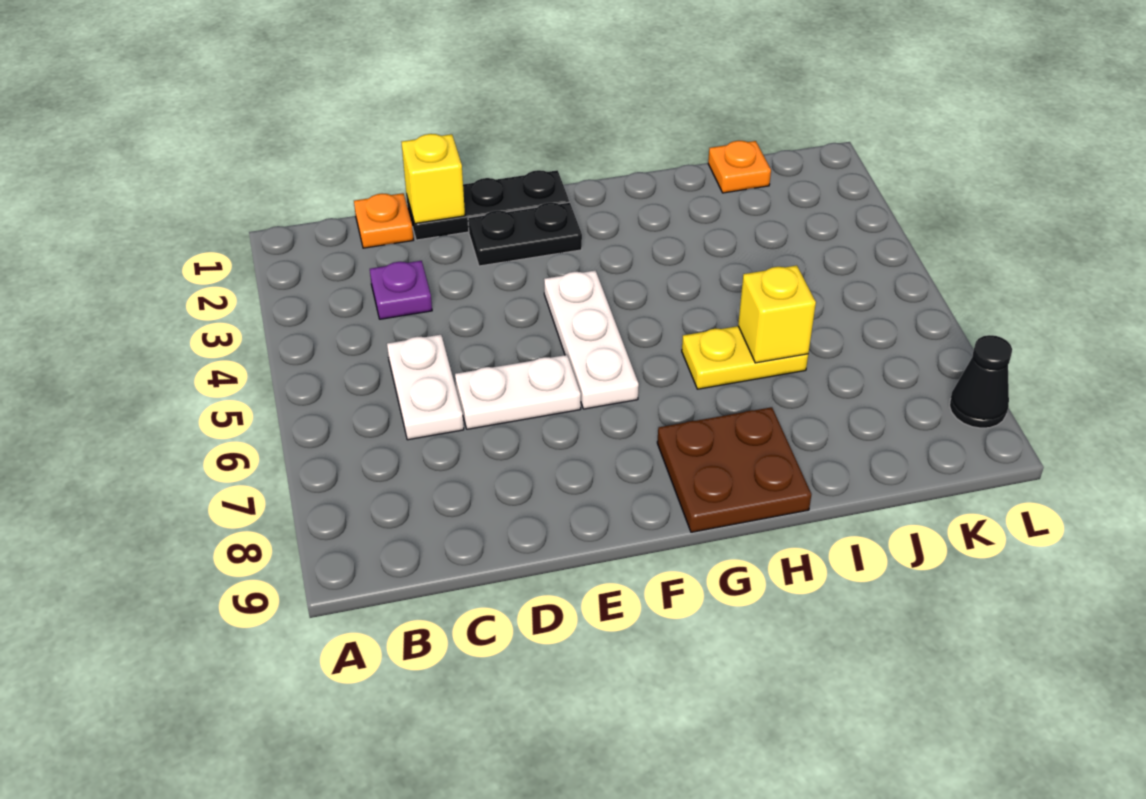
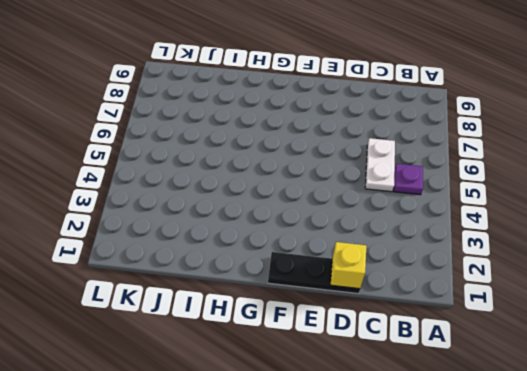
purple 1x1 plate [394,164,423,195] -> purple 1x1 plate moved to [370,261,432,319]
none -> orange 1x1 plate [354,193,413,248]
none -> white 1x2 plate [455,355,581,429]
none -> black 1x2 plate [468,202,582,266]

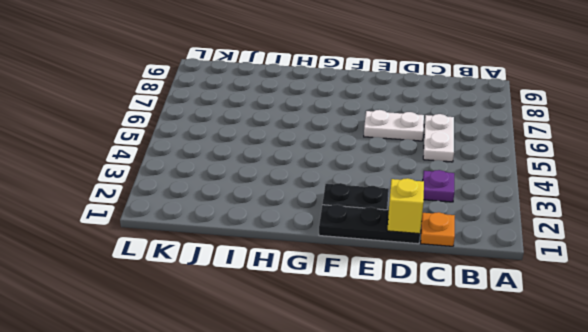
none -> white 1x3 plate [544,270,639,409]
none -> brown 2x2 plate [657,407,811,532]
none -> yellow 1x2 plate [682,326,808,389]

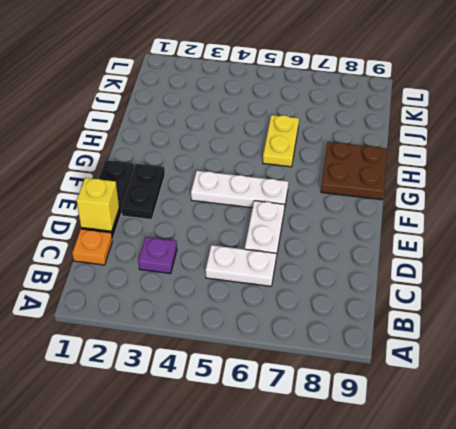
none -> orange 1x1 plate [708,141,771,193]
none -> black 1x1 cone [950,335,1012,428]
none -> yellow 1x1 brick [738,265,816,363]

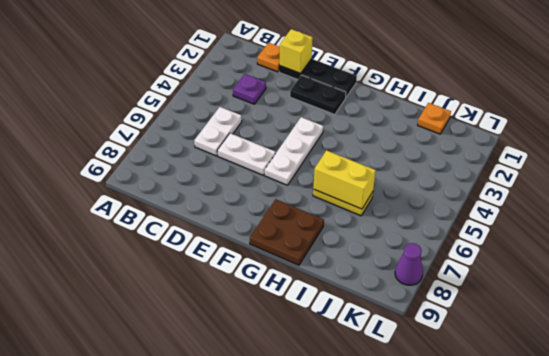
yellow 1x2 brick [313,150,376,209] -> yellow 1x1 brick [738,265,816,363]
purple 1x1 cone [395,243,423,285] -> black 1x1 cone [950,335,1012,428]

